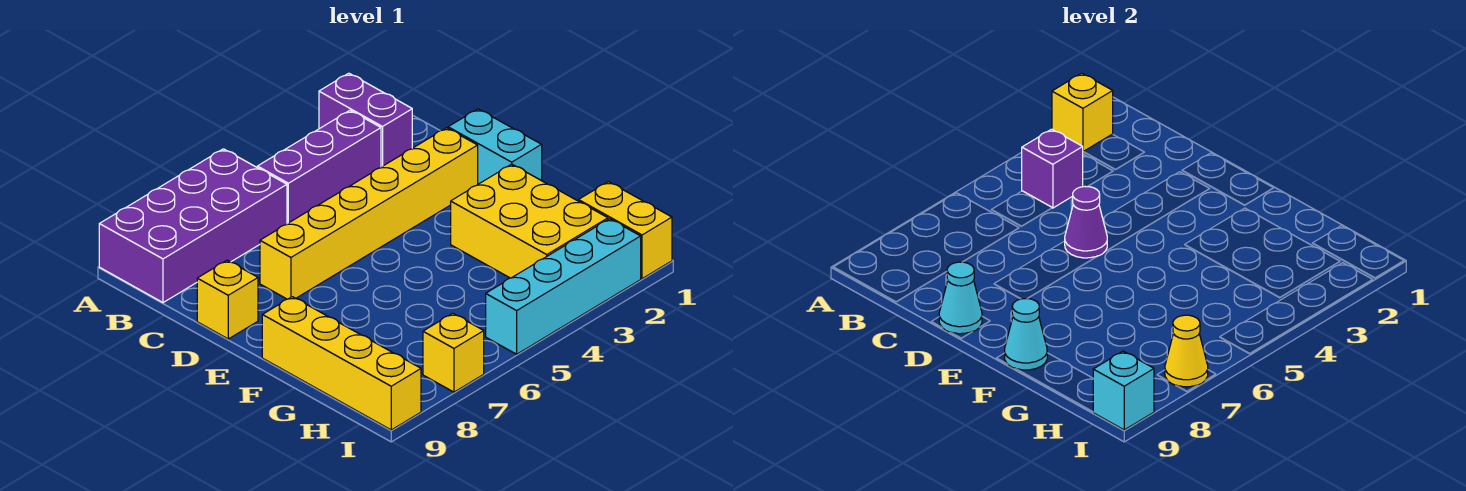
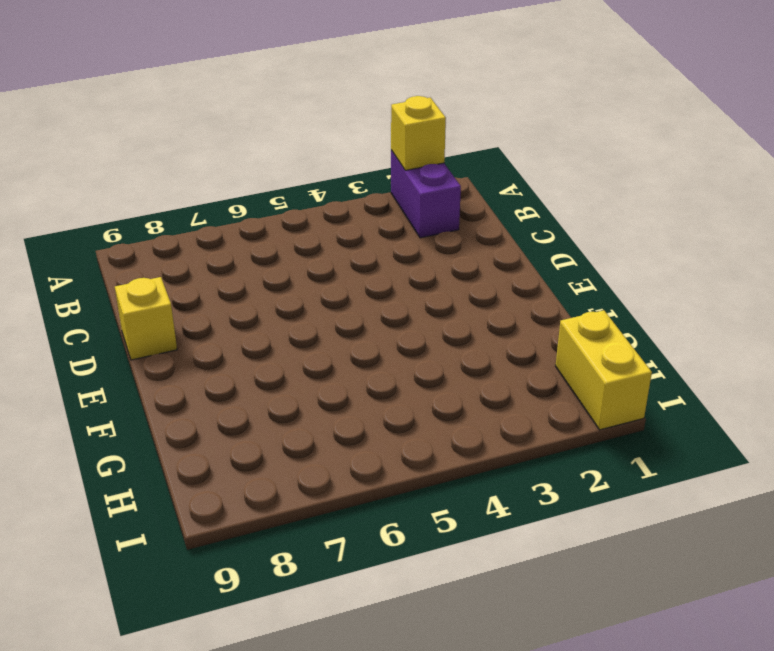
none -> purple 2x4 brick [99,149,287,303]
none -> purple 1x3 brick [257,111,381,224]
none -> cyan 1x2 brick [448,109,542,184]

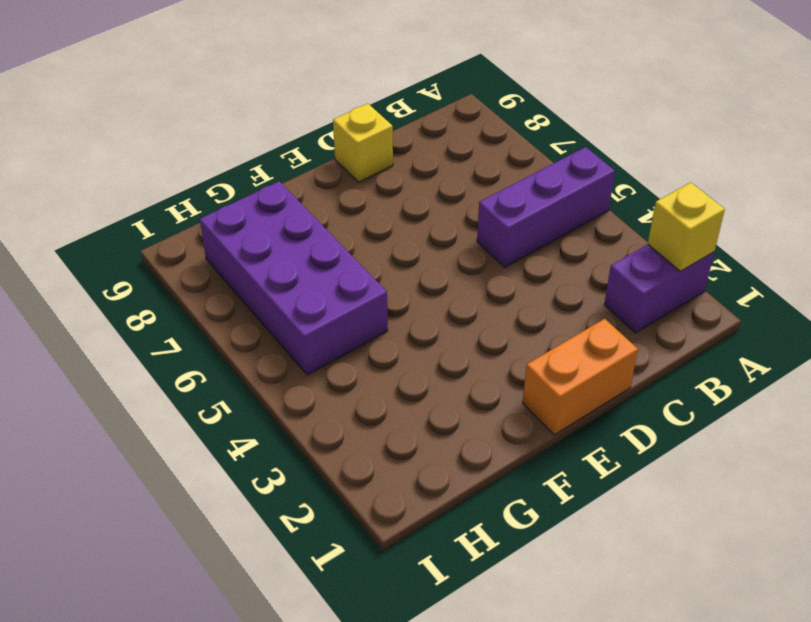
purple 1x3 brick [477,147,615,267] -> purple 1x3 brick turned to [257,111,381,224]
orange 1x2 brick [523,319,638,435] -> cyan 1x2 brick [448,109,542,184]
purple 2x4 brick [200,181,388,375] -> purple 2x4 brick moved to [99,149,287,303]
none -> yellow 1x6 brick [260,128,478,299]
none -> yellow 2x3 brick [451,164,608,278]
none -> yellow 1x4 brick [262,297,421,430]

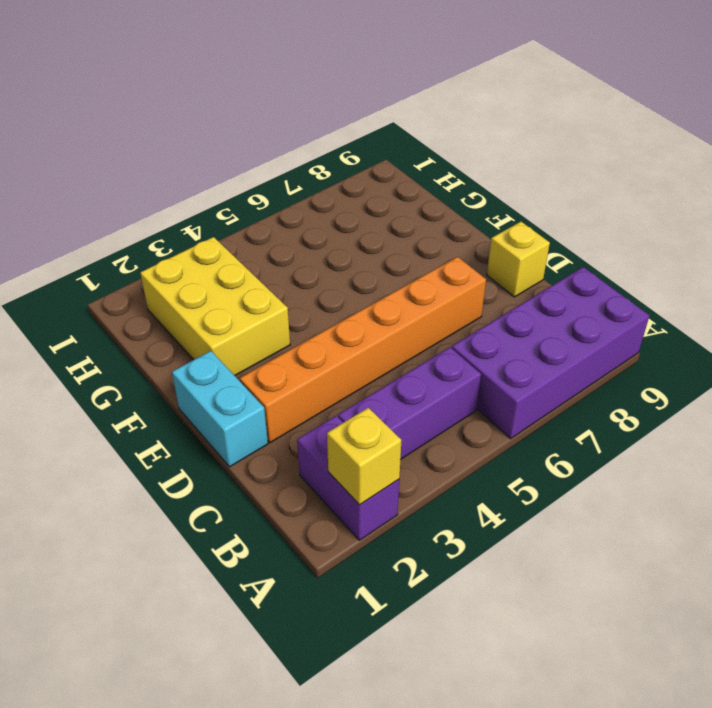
orange 1x6 brick [240,257,486,443] -> yellow 1x6 brick [260,128,478,299]
none -> yellow 1x4 brick [262,297,421,430]
none -> yellow 1x2 brick [578,182,672,279]
none -> cyan 1x4 brick [486,219,641,354]

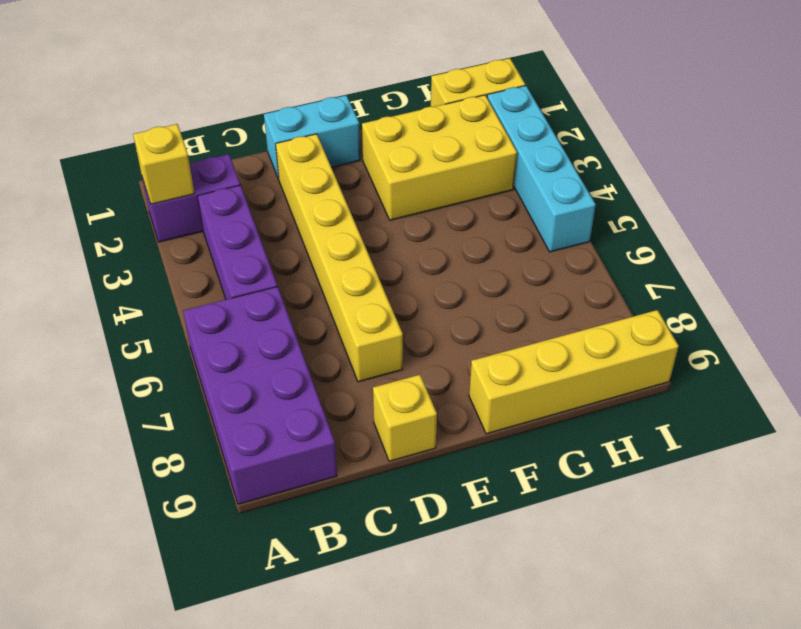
none -> yellow 1x1 brick [423,313,484,392]
none -> purple 1x1 brick [1022,129,1083,208]
none -> purple 1x1 cone [1065,187,1107,258]

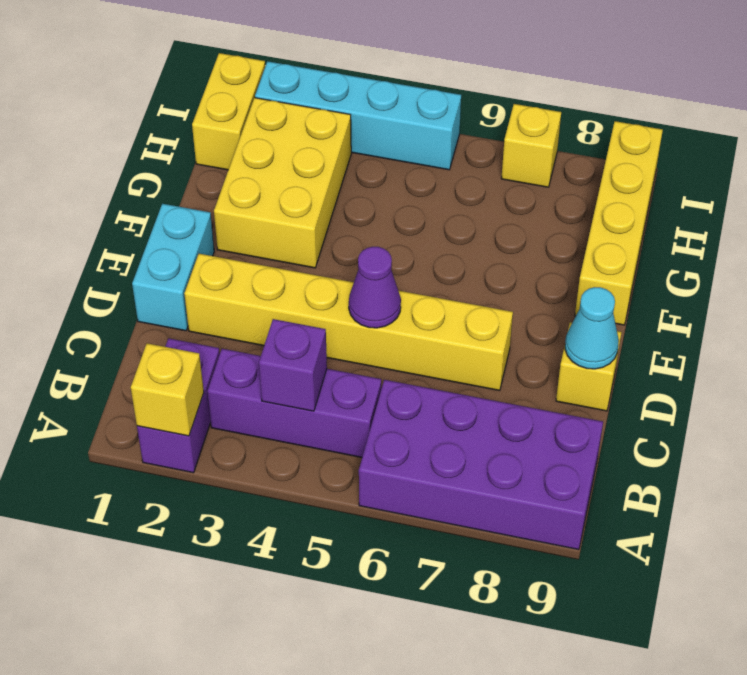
none -> cyan 1x1 cone [1005,299,1047,370]
none -> yellow 1x1 cone [1165,315,1208,387]
none -> cyan 1x1 brick [1093,351,1154,430]

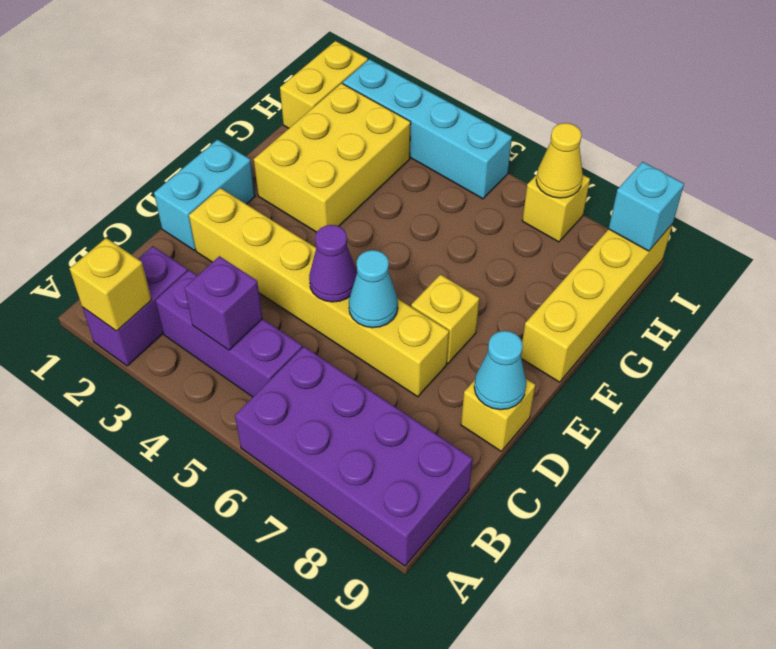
cyan 1x1 cone [349,250,398,328] -> cyan 1x1 cone moved to [1005,299,1047,370]
yellow 1x1 brick [411,274,479,363] -> none

